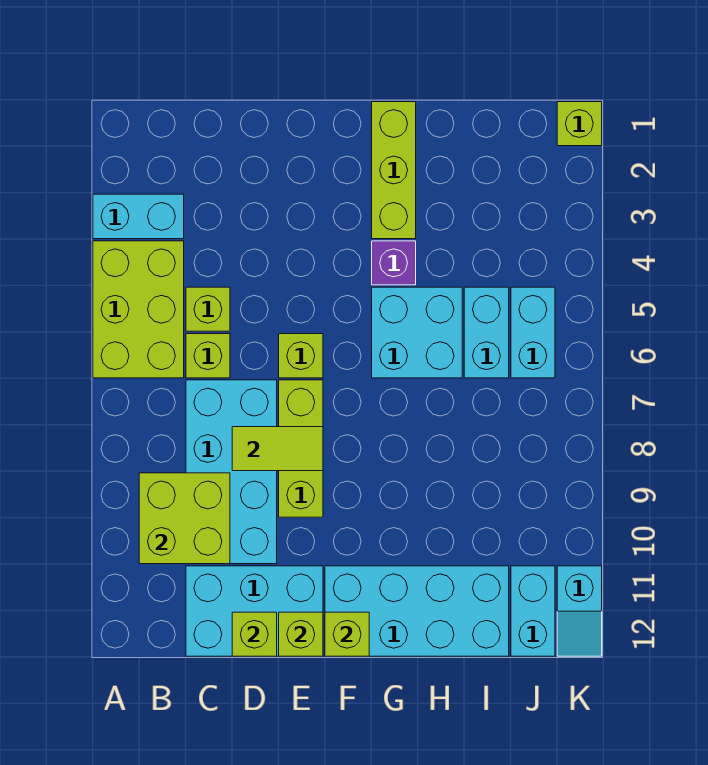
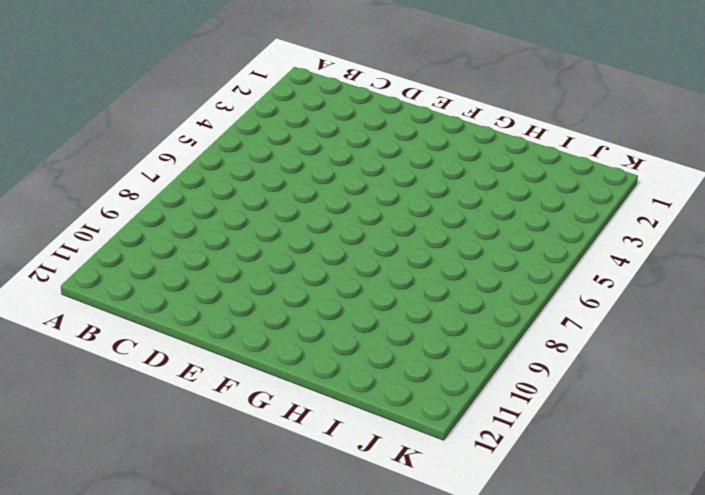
none -> cyan 1x2 brick [93,194,184,239]
none -> lime 2x3 brick [93,241,184,378]
none -> lime 1x1 brick [186,287,230,331]

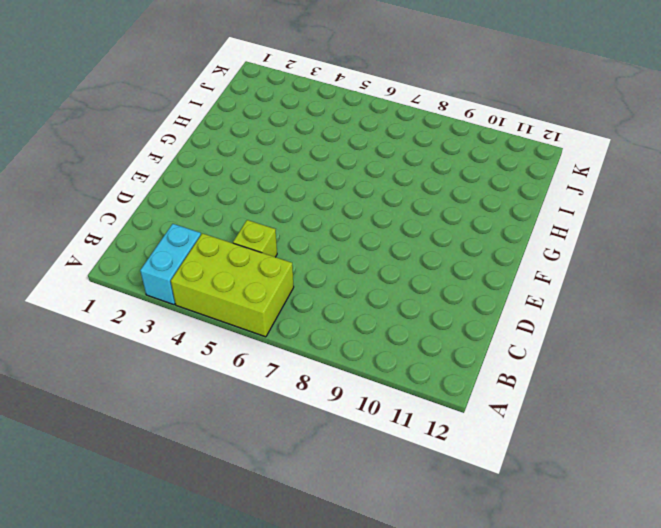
none -> lime 1x1 brick [186,334,230,378]
none -> cyan 2x4 brick [186,380,277,564]
none -> cyan 2x3 brick [186,566,323,656]

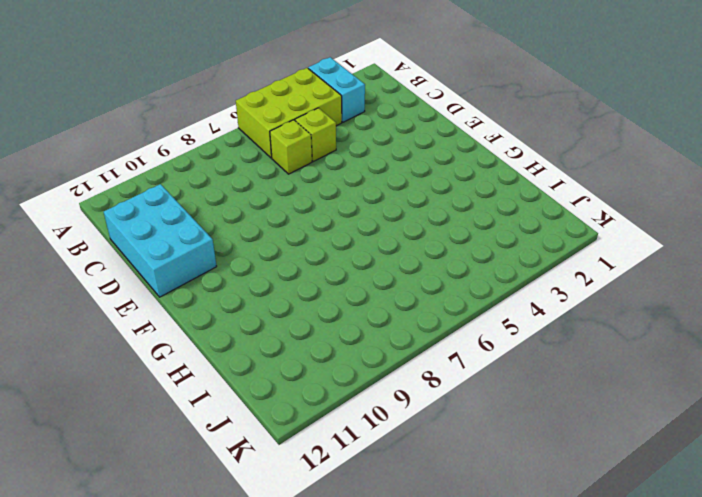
none -> cyan 2x4 brick [186,380,277,564]
none -> lime 1x1 brick [279,334,323,378]
none -> lime 1x3 brick [279,380,323,517]

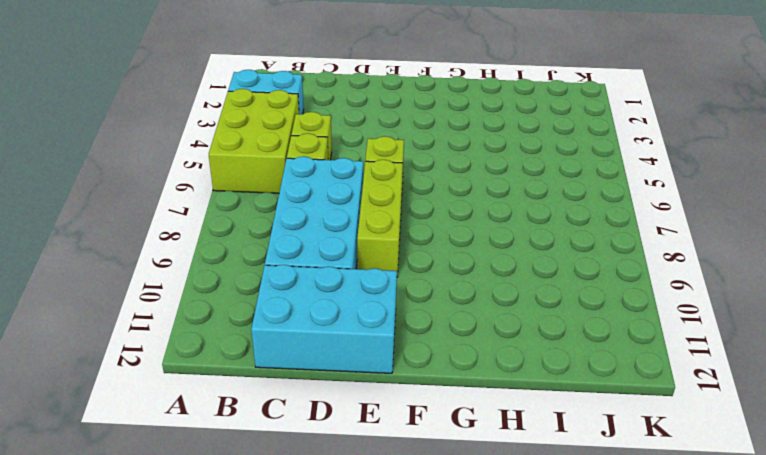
none -> cyan 2x4 brick [325,566,509,656]
none -> lime 1x3 brick [372,102,416,239]
none -> purple 1x1 brick [372,241,416,285]

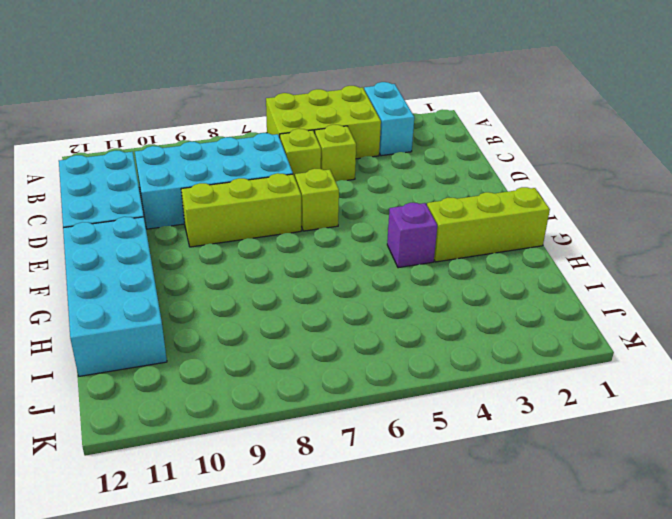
none -> cyan 2x2 brick [372,287,462,378]
none -> cyan 1x2 brick [464,287,509,378]
none -> cyan 1x2 brick [511,287,555,378]

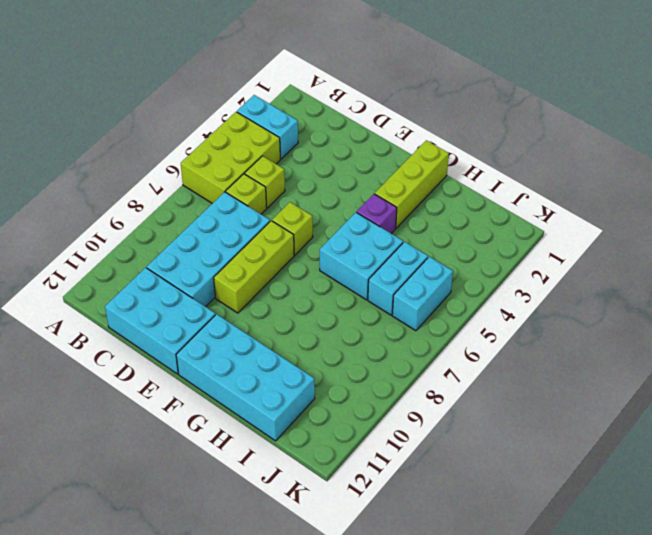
none -> cyan 1x2 brick [511,566,555,656]
none -> lime 1x1 brick [557,102,602,146]
none -> cyan 1x2 slope [557,566,602,656]

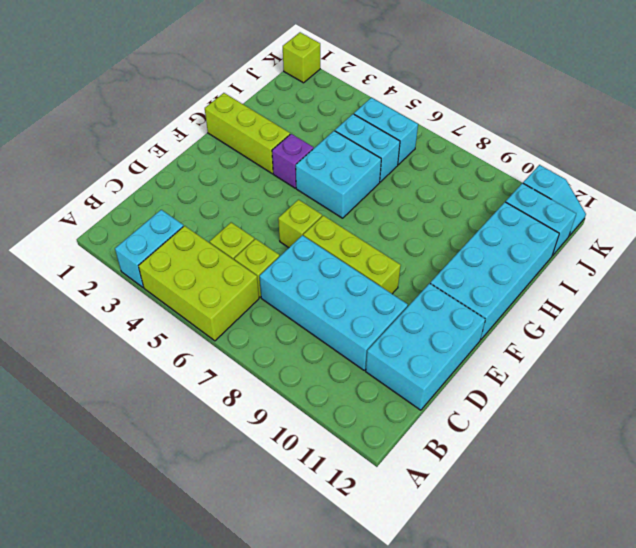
none -> lime 2x2 brick [139,473,230,564]
none -> lime 1x2 tile [232,427,323,471]
none -> lime 1x1 brick [232,612,277,656]

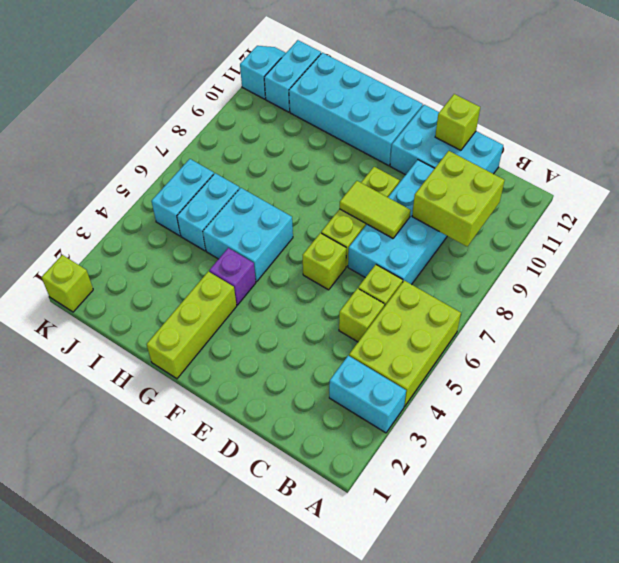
none -> lime 1x1 brick [279,612,323,656]
none -> lime 1x1 brick [325,612,369,656]

